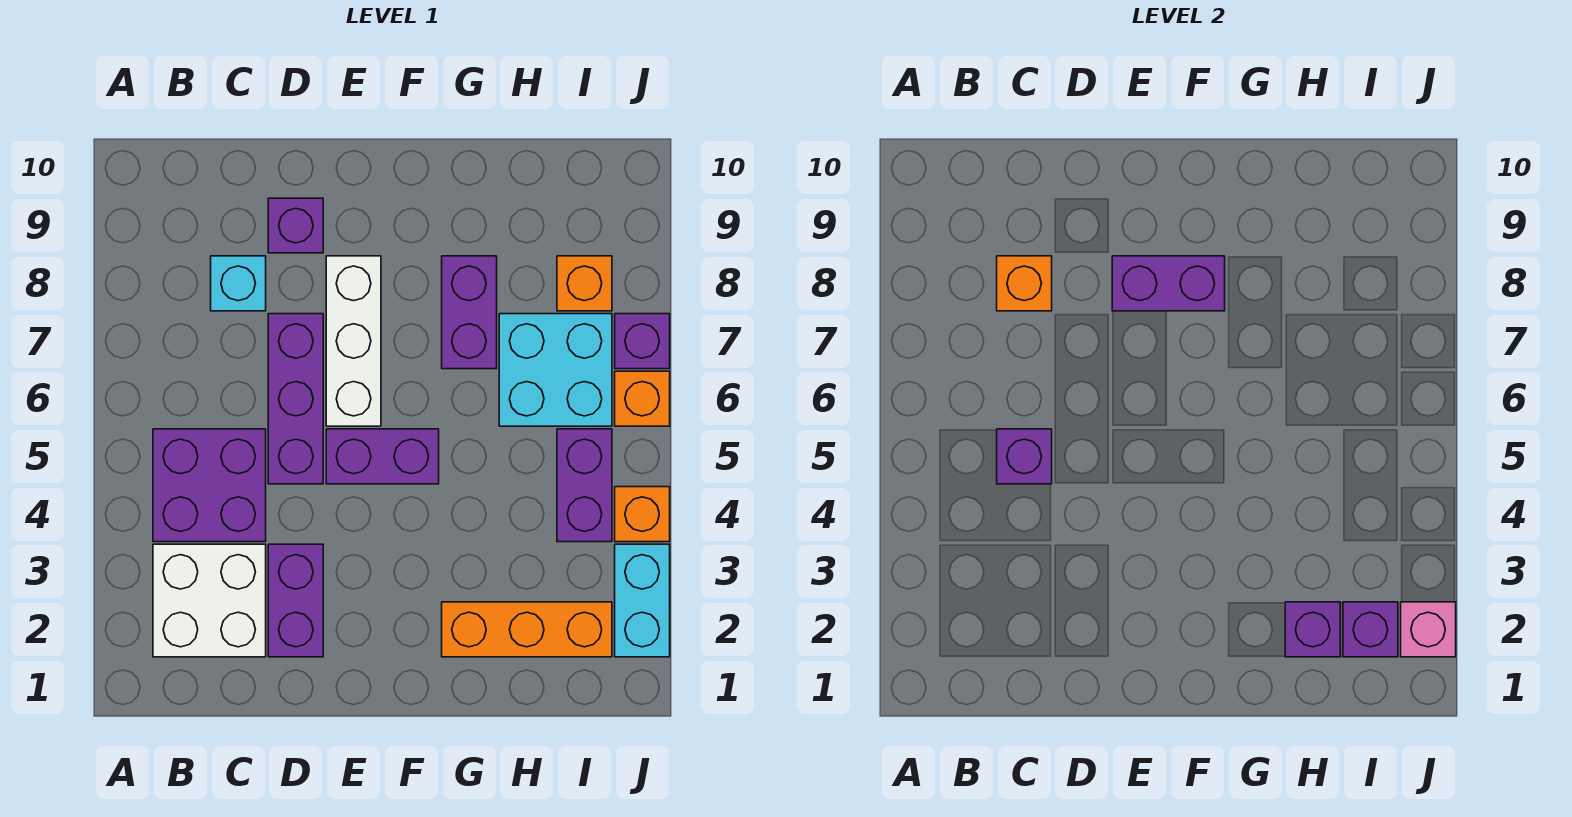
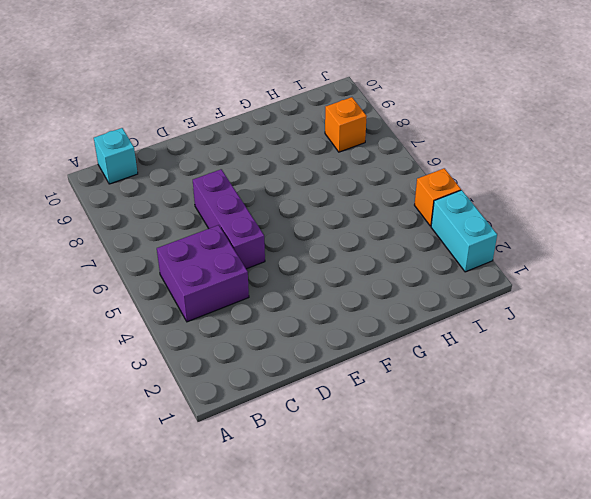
cyan 1x1 brick [94,128,138,184] -> cyan 1x1 brick moved to [211,256,266,311]
none -> white 2x2 brick [153,544,266,657]
none -> purple 1x2 brick [268,544,323,657]
none -> purple 1x1 brick [268,198,323,253]

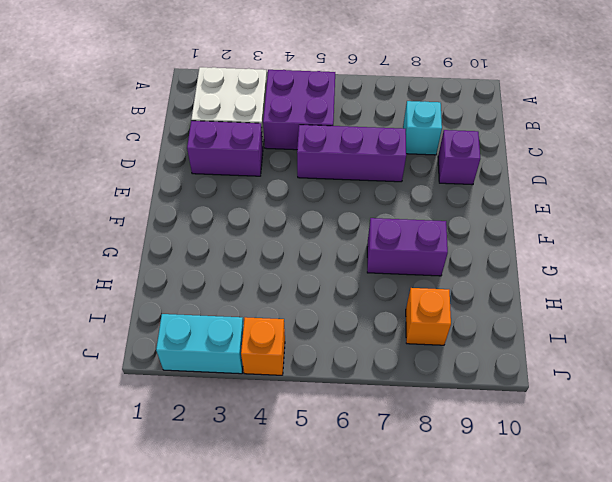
none -> purple 1x2 brick [326,429,439,484]
none -> white 1x3 brick [326,256,381,426]
none -> orange 1x3 brick [442,602,612,657]

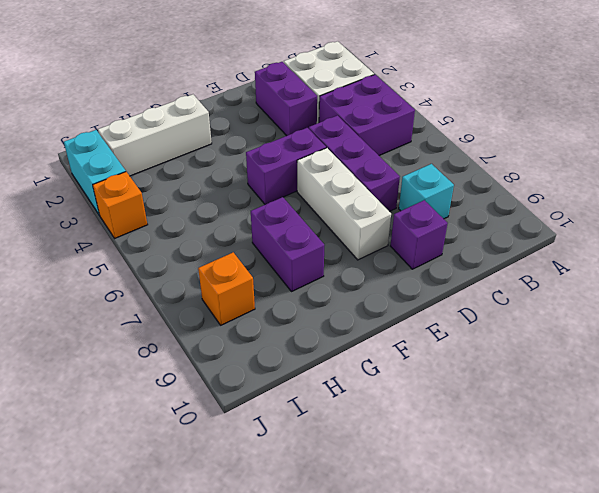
white 1x3 brick [98,94,212,176] -> orange 1x3 brick [442,602,612,657]
none -> cyan 2x2 brick [499,314,612,426]
none -> purple 1x2 brick [557,429,612,542]
none -> orange 1x1 brick [615,371,670,426]

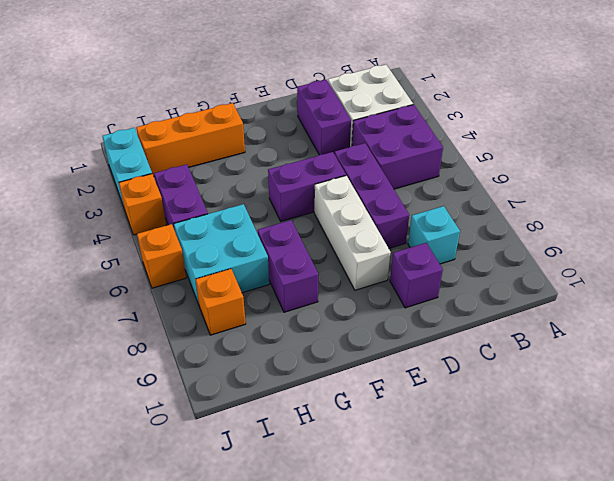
none -> purple 1x1 brick [615,314,670,369]
none -> purple 1x1 brick [997,429,1052,484]
none -> orange 1x1 brick [997,256,1052,311]

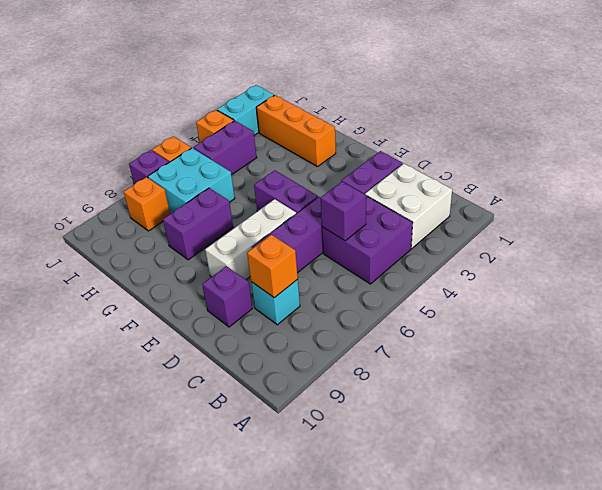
none -> purple 1x2 brick [1112,256,1225,311]
none -> purple 1x1 brick [1285,602,1340,657]
none -> purple 1x1 brick [1343,602,1398,657]

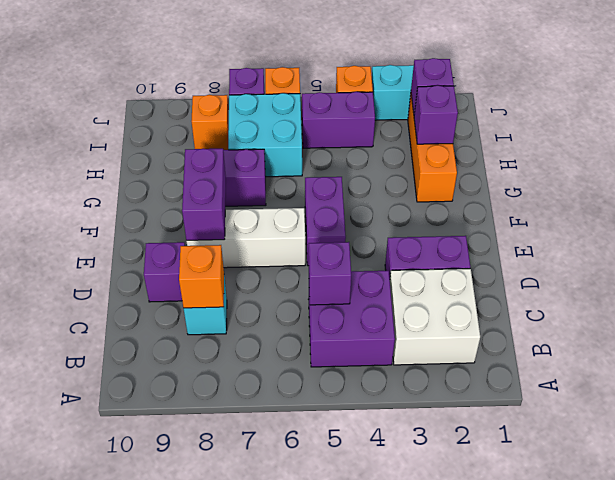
none -> purple 1x3 brick [268,314,323,484]
none -> pink 1x1 brick [1401,602,1456,657]

